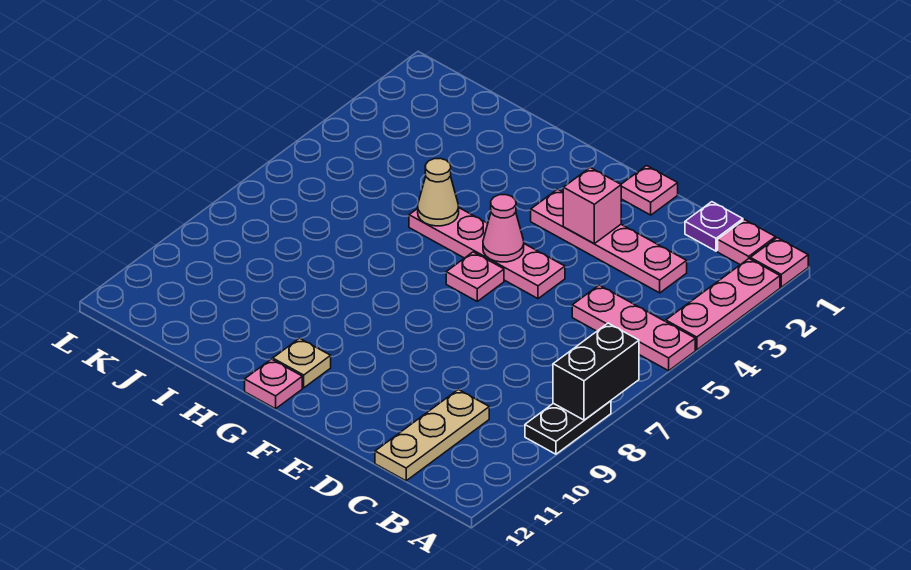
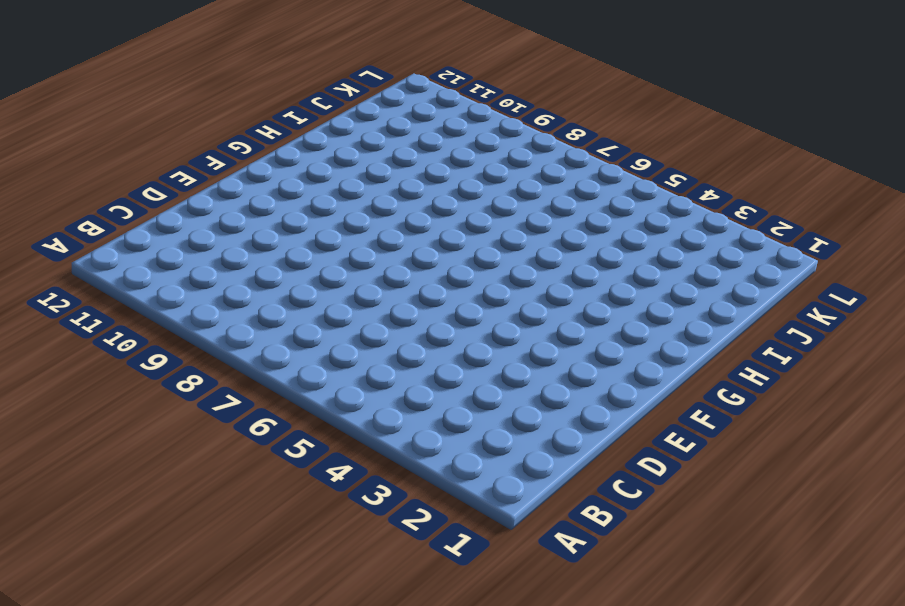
none -> pink 1x1 plate [750,238,808,287]
none -> pink 1x3 plate [666,259,780,350]
none -> pink 1x3 plate [572,285,695,371]

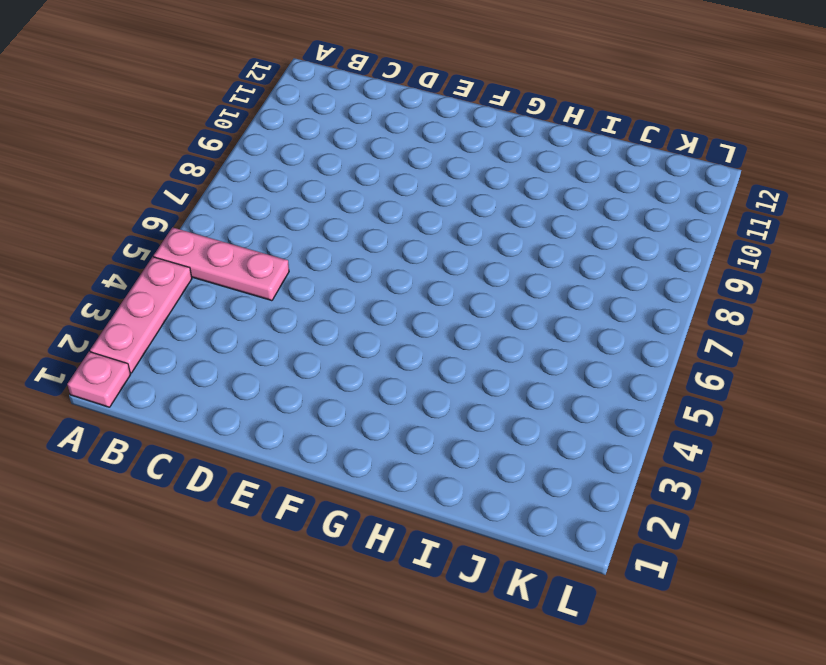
none -> black 1x2 plate [525,401,611,454]
none -> pink 1x1 plate [718,220,776,265]
none -> purple 1x1 plate [685,202,743,251]

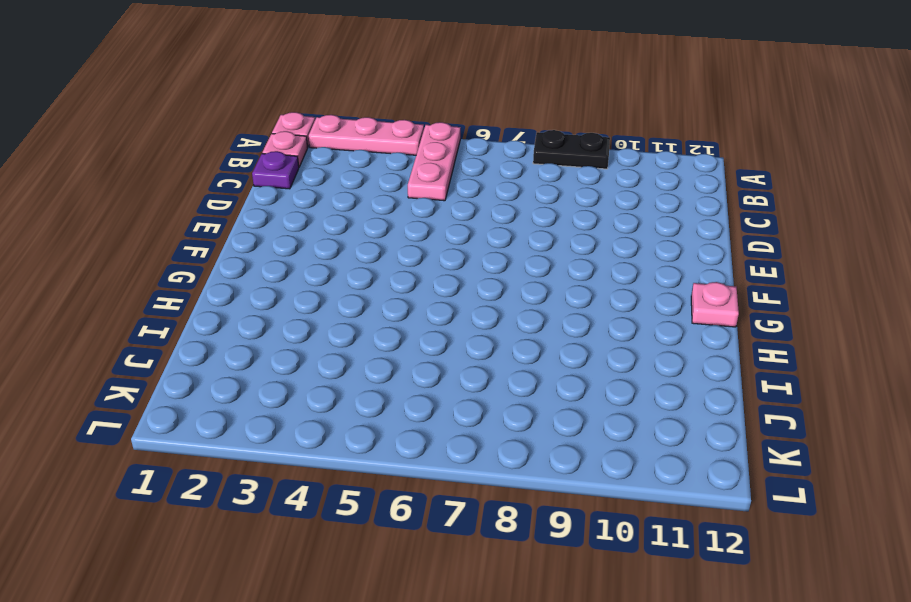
none -> pink 1x4 plate [531,189,687,293]
none -> tan 1x3 plate [375,390,489,481]
none -> pink 1x1 plate [621,166,678,215]

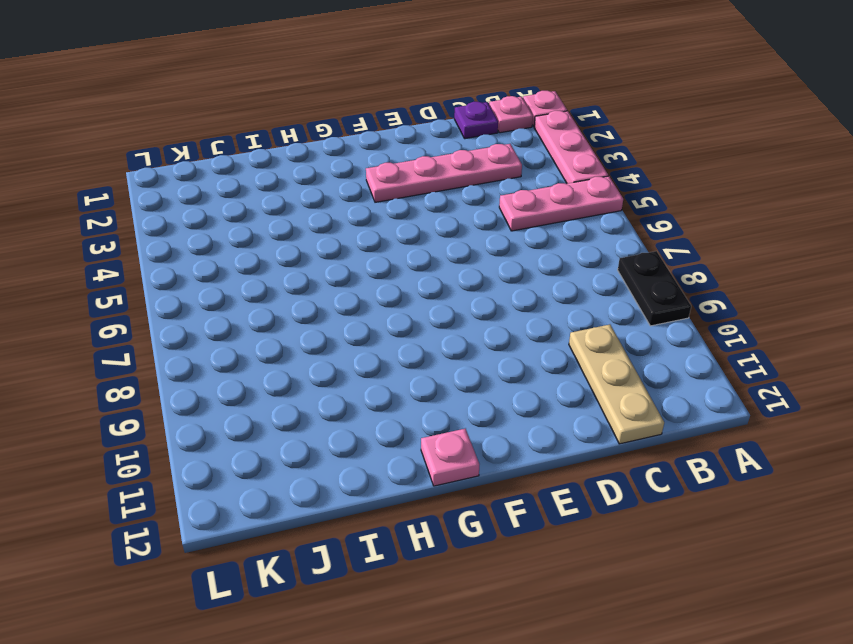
none -> pink 1x1 plate [621,166,678,215]
none -> pink 1x4 plate [409,208,565,299]
none -> pink 1x1 plate [446,252,504,301]

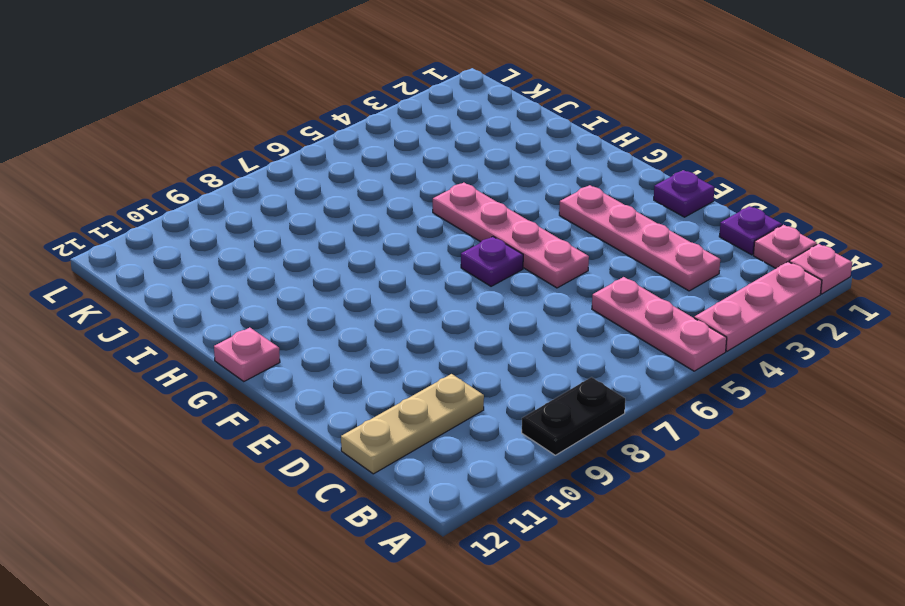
purple 1x1 plate [654,170,714,217] -> pink 1x1 plate [621,166,678,215]
purple 1x1 plate [461,237,523,286] -> pink 1x1 plate [446,252,504,301]
none -> tan 1x1 plate [272,338,331,388]
none -> black 1x2 brick [553,323,639,420]
none -> pink 1x1 brick [563,167,621,244]

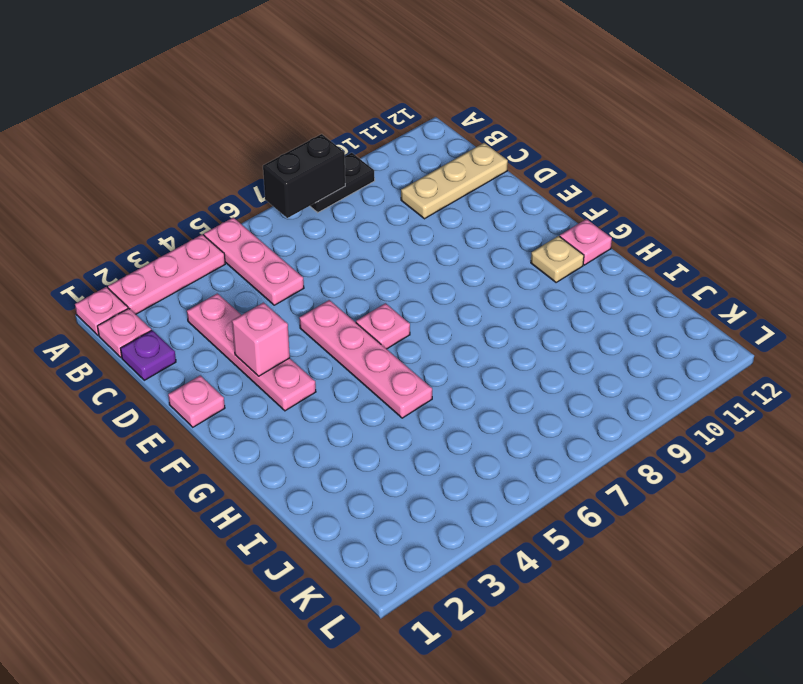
none -> pink 1x1 cone [483,195,524,262]
none -> tan 1x1 cone [418,158,459,226]

